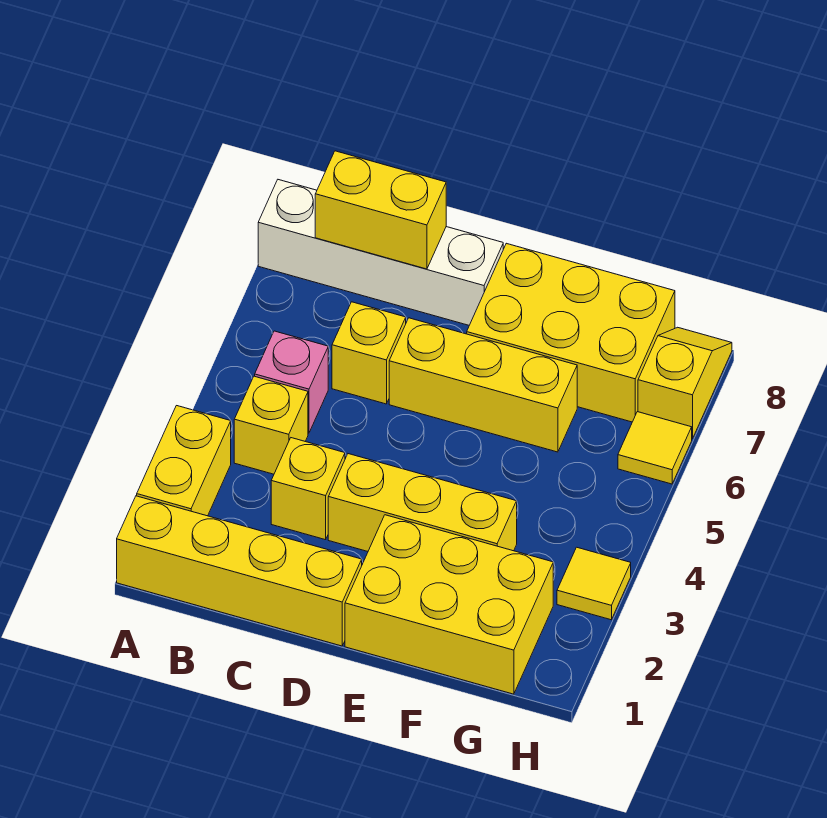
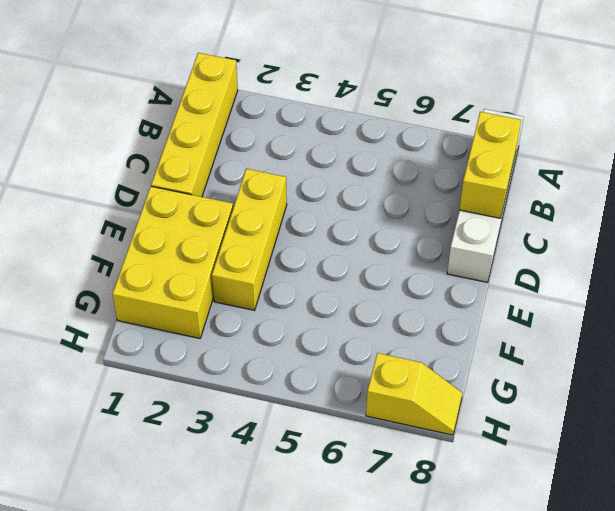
none -> yellow 1x2 brick [137,406,231,516]
none -> yellow 1x1 brick [234,376,308,474]
none -> pink 1x1 brick [255,331,328,433]

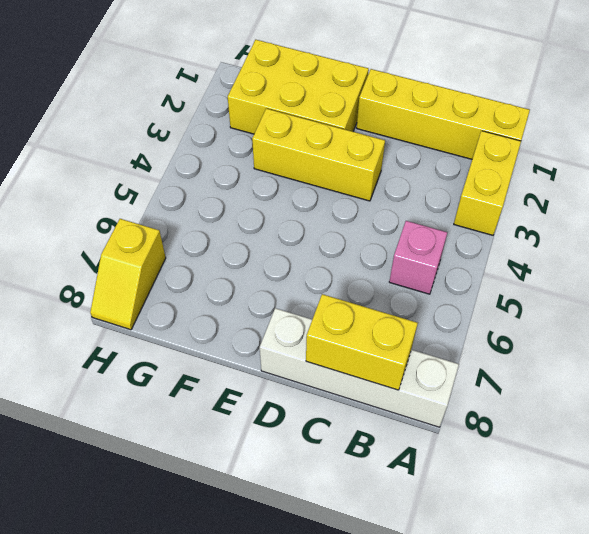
none -> yellow 1x1 brick [234,376,308,474]
none -> yellow 1x1 brick [271,438,345,540]
none -> yellow 1x1 brick [332,302,406,404]

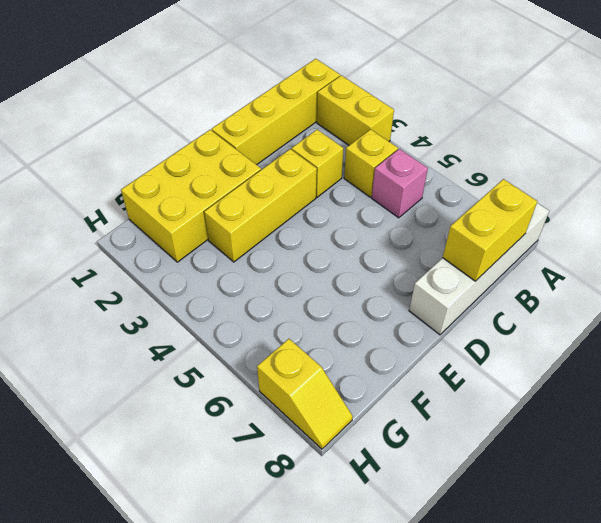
none -> yellow 1x1 brick [332,302,406,404]
none -> yellow 1x3 brick [389,318,577,452]
none -> yellow 2x3 brick [467,243,675,422]

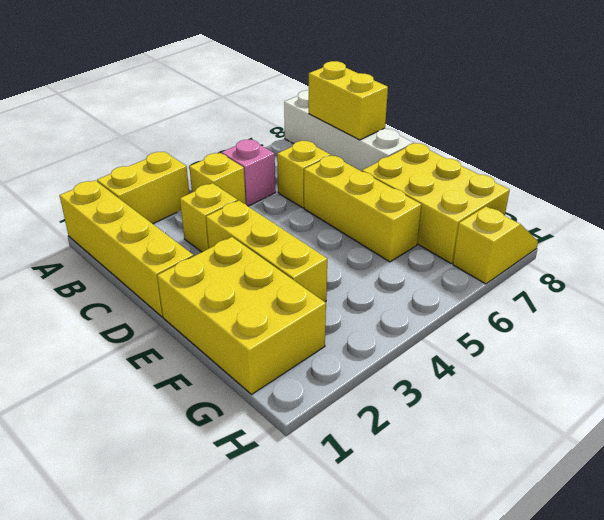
none -> yellow 1x1 tile [557,547,631,620]
none -> yellow 1x1 tile [618,412,692,484]

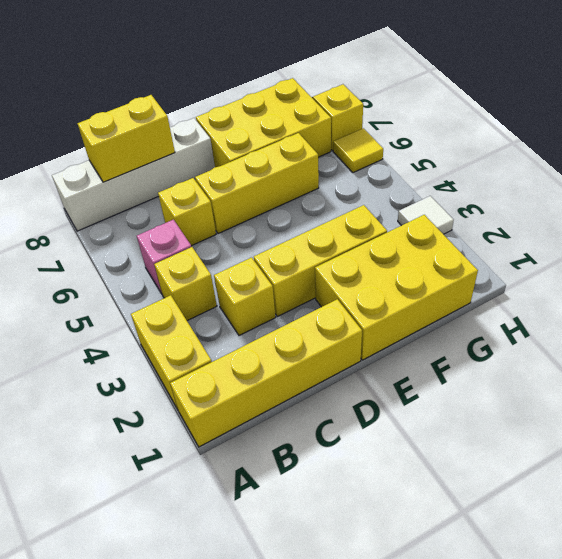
white 1x1 tile [398,196,454,234] -> yellow 1x1 tile [557,547,631,620]

